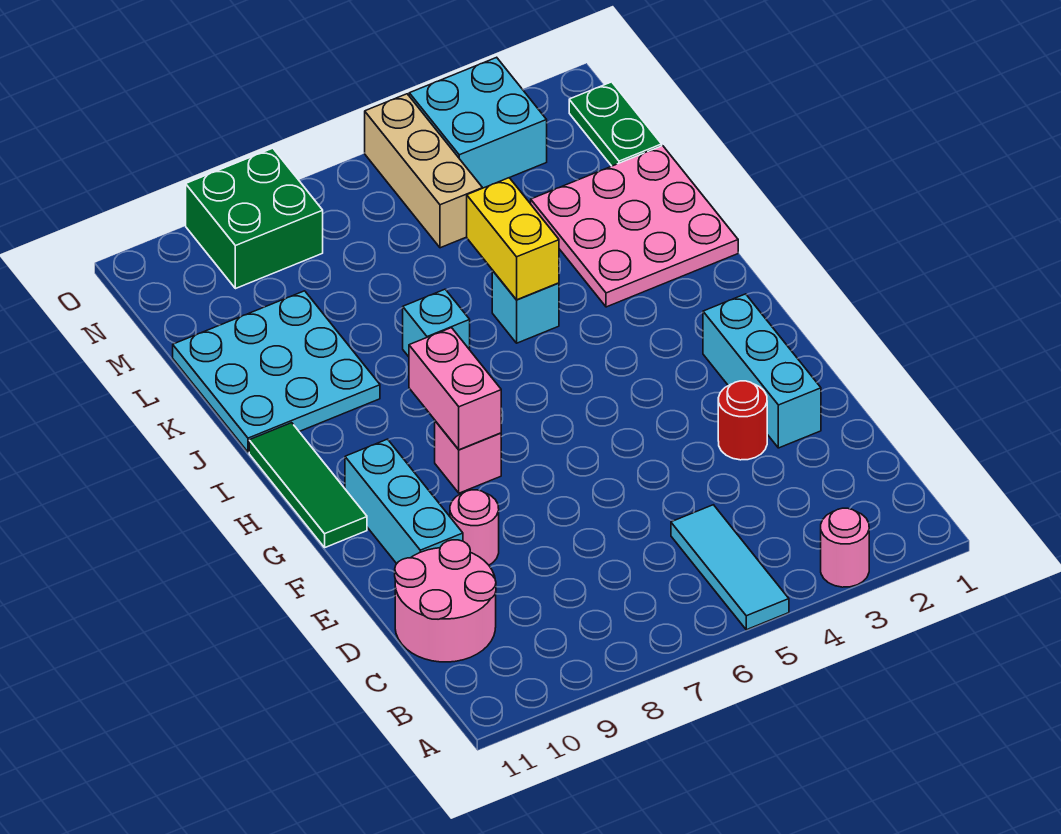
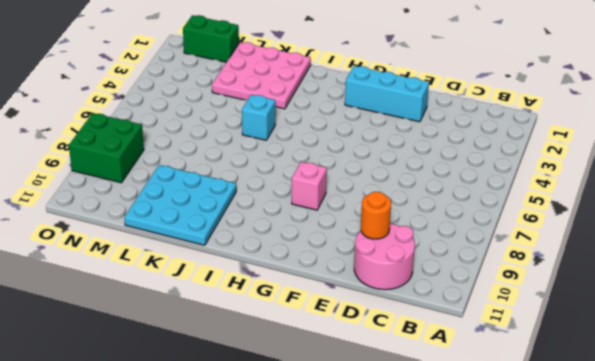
orange 1x1 round brick [361,192,391,239] -> none
green 1x2 brick [183,15,239,62] -> green 1x2 plate [569,82,662,166]
none -> pink 1x1 round brick [821,508,869,587]
none -> cyan 1x3 tile [671,505,789,630]
none -> red 1x1 round brick [718,381,767,460]

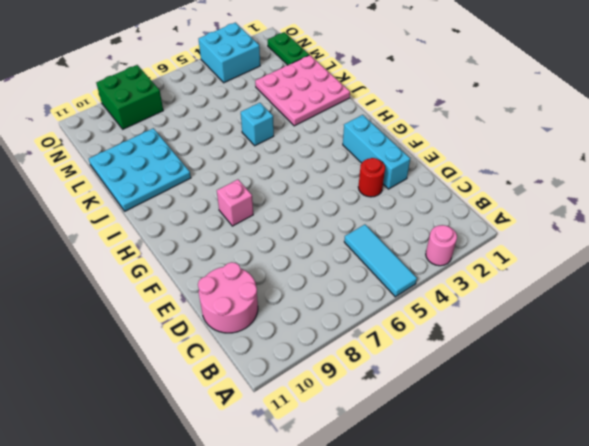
none -> pink 1x1 round brick [450,490,499,565]
none -> cyan 1x3 brick [345,439,463,564]
none -> green 1x3 tile [249,423,367,547]

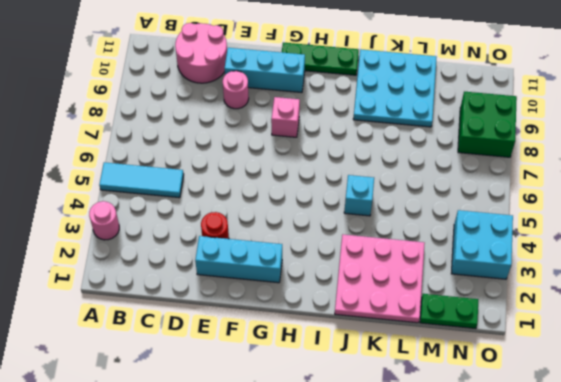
green 1x3 plate [282,43,359,75] -> green 1x3 tile [249,423,367,547]
none -> cyan 1x1 brick [403,289,470,357]
none -> tan 1x3 brick [365,94,482,248]
none -> pink 1x2 brick [409,328,501,450]

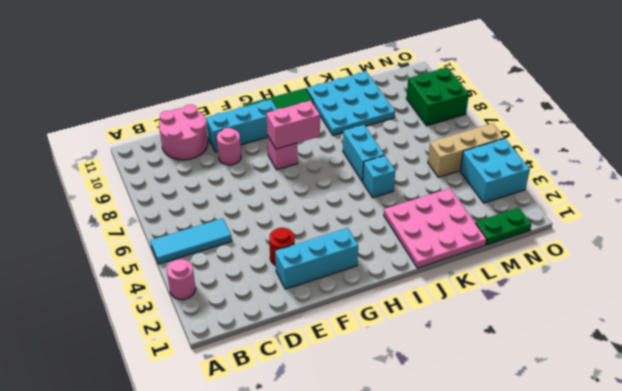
cyan 1x2 brick [343,125,384,182] -> cyan 1x1 brick [403,289,470,357]
none -> yellow 1x2 brick [467,178,559,300]

